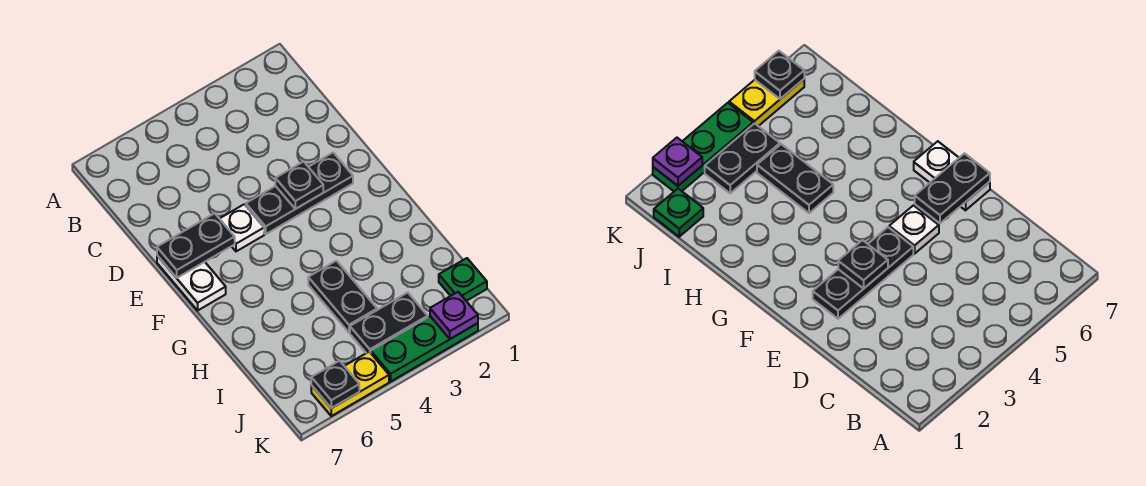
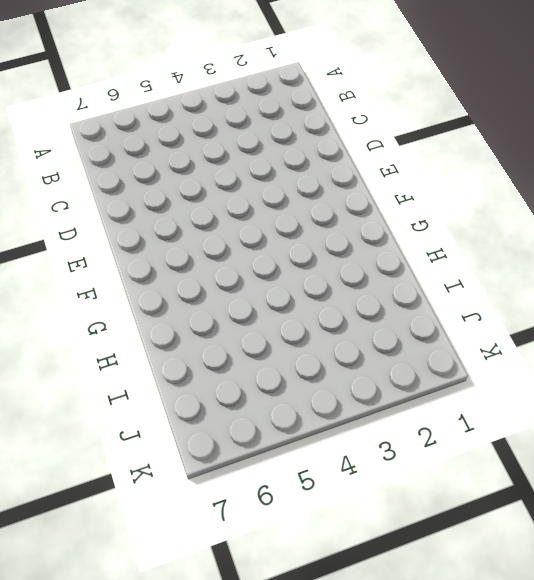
none -> black 1x3 plate [246,153,353,234]
none -> white 1x1 plate [220,204,264,251]
none -> white 1x2 plate [157,256,226,310]

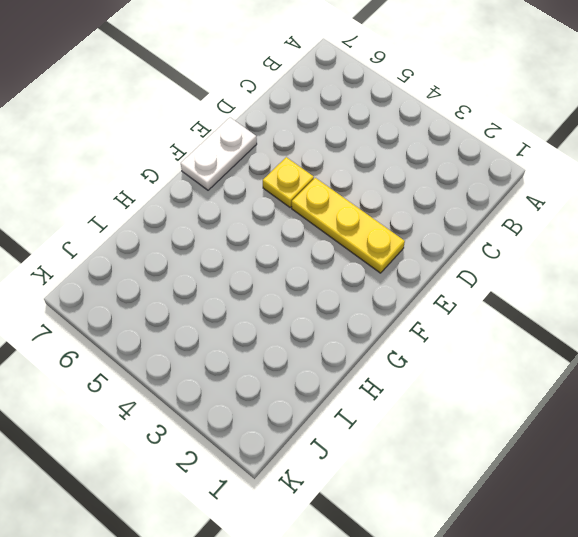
yellow 1x3 plate [292,178,405,273] -> black 1x3 plate [246,153,353,234]
yellow 1x1 plate [263,157,314,207] -> white 1x1 plate [220,204,264,251]
none -> black 1x2 plate [308,261,377,332]
none -> green 1x1 plate [439,258,487,301]
none -> black 1x2 plate [350,293,428,353]

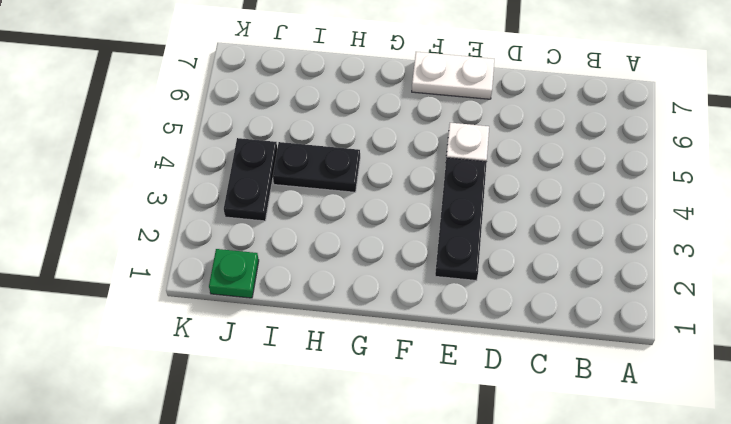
none -> green 1x3 plate [371,316,478,381]
none -> yellow 1x2 plate [311,352,389,416]
none -> black 1x1 plate [275,162,323,209]

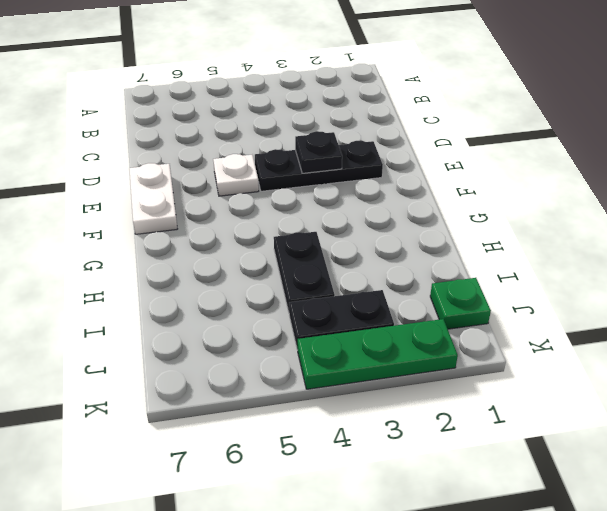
none -> yellow 1x2 plate [311,352,389,416]
none -> black 1x2 plate [157,213,235,278]
none -> purple 1x1 plate [430,292,478,339]

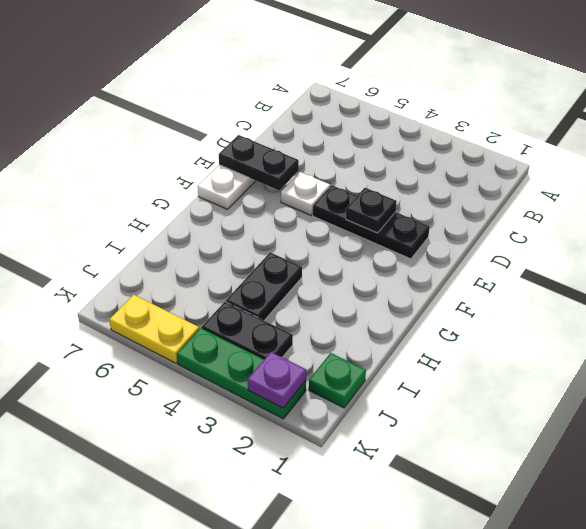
none -> black 1x1 plate [311,361,359,408]

